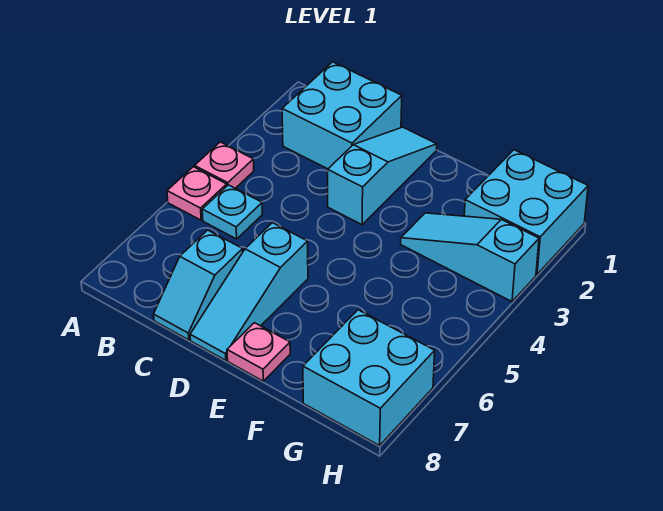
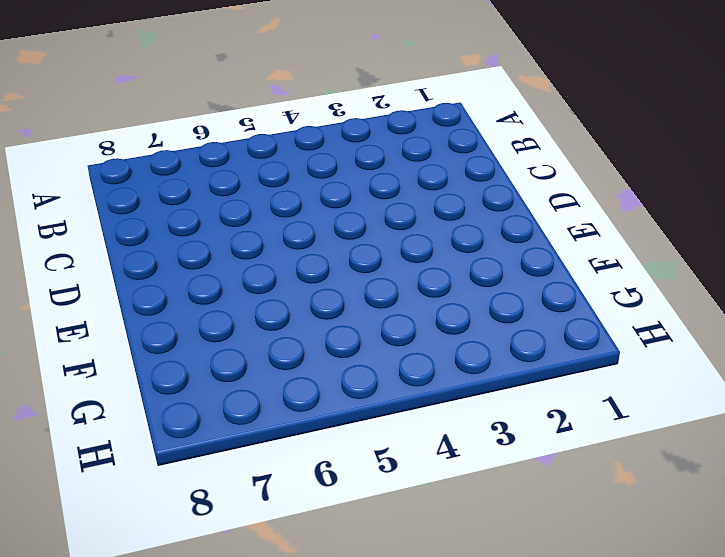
none -> pink 1x1 plate [195,142,254,188]
none -> pink 1x1 plate [167,167,227,220]

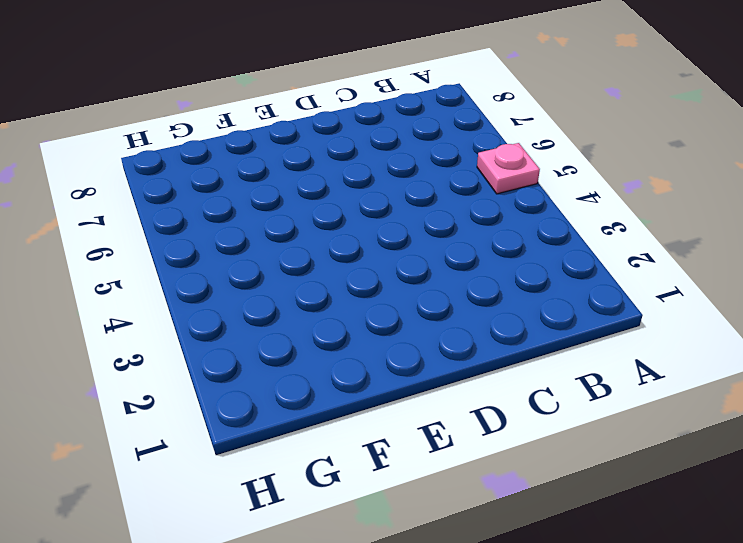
none -> pink 1x1 plate [195,142,254,188]
none -> cyan 2x2 brick [282,62,402,169]

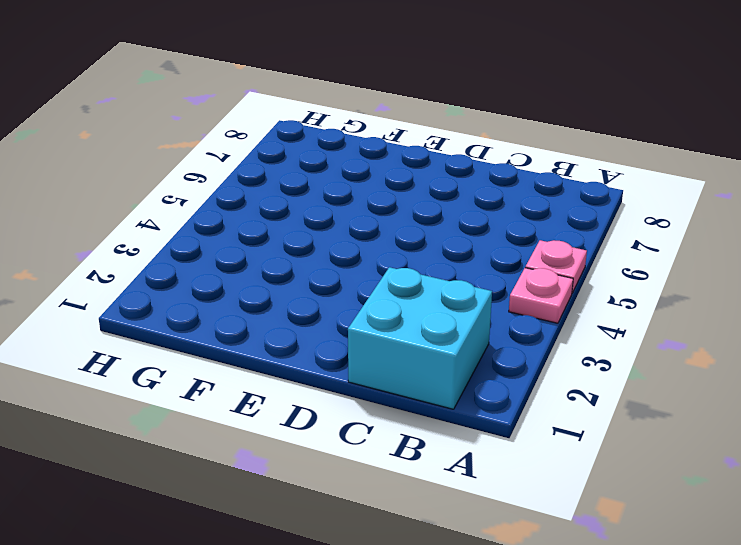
none -> cyan 1x1 plate [202,185,262,239]
none -> cyan 1x2 slope [154,230,243,340]

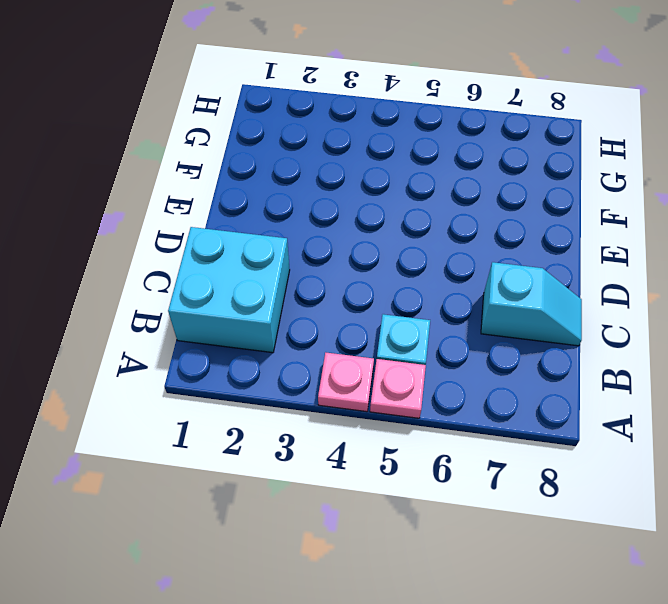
none -> cyan 1x3 slope [328,127,437,225]
none -> cyan 1x3 slope [190,223,308,360]

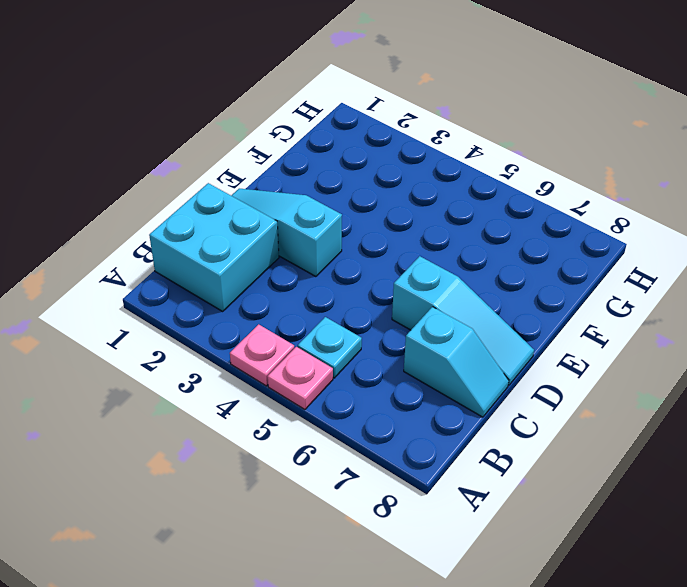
none -> pink 1x1 plate [227,323,290,381]
none -> cyan 1x3 slope [401,213,539,301]

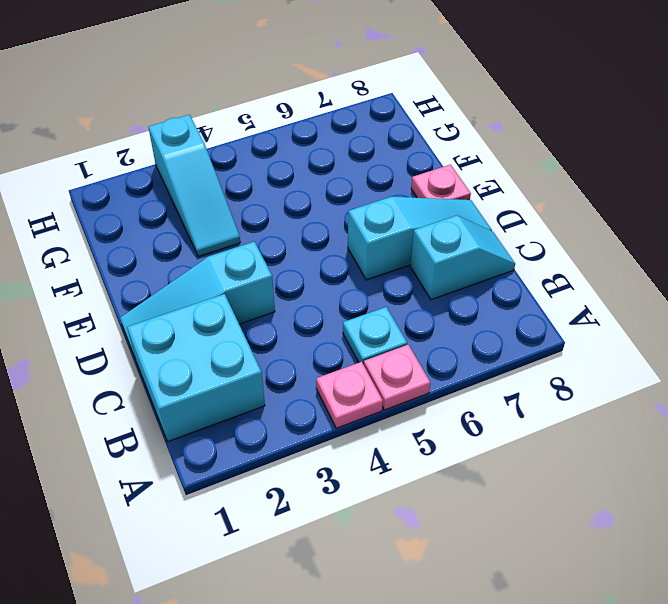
none -> cyan 2x2 brick [464,150,588,274]
none -> cyan 2x2 brick [303,310,435,446]

